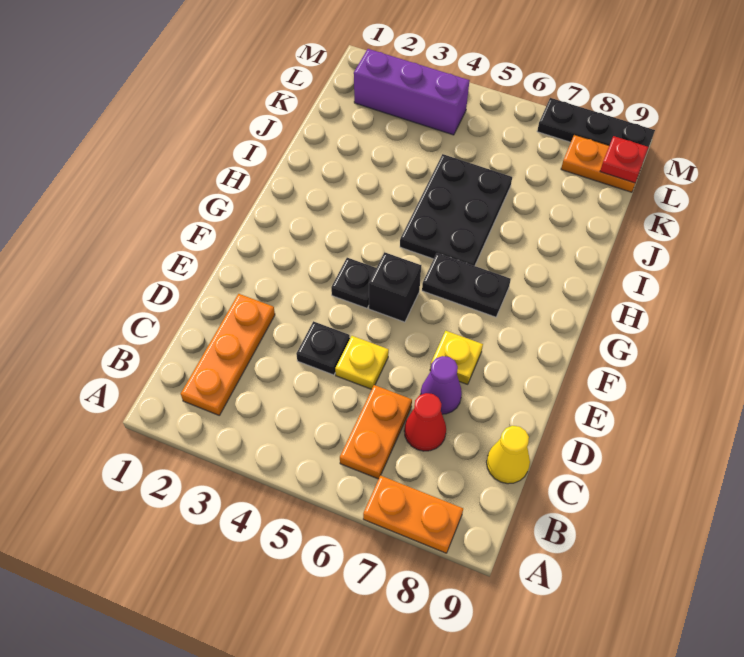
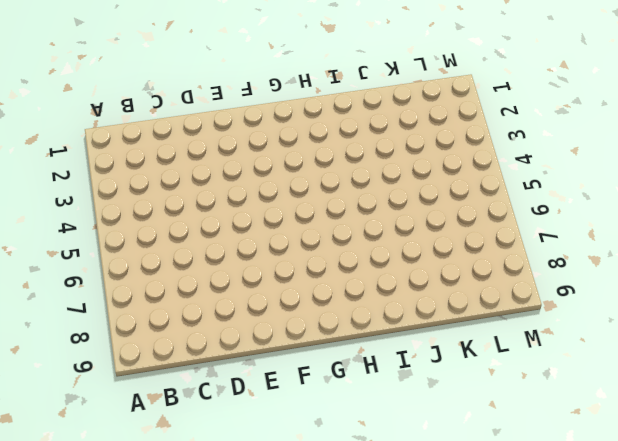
none -> orange 1x2 plate [363,475,463,553]
none -> orange 1x3 plate [181,294,275,415]
none -> orange 1x2 plate [340,385,412,479]

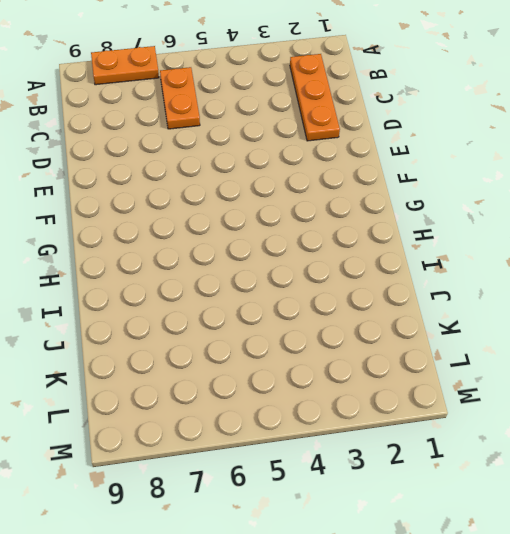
none -> red 1x1 cone [404,393,446,451]
none -> yellow 1x1 cone [487,426,530,484]
none -> black 1x1 plate [296,321,350,375]

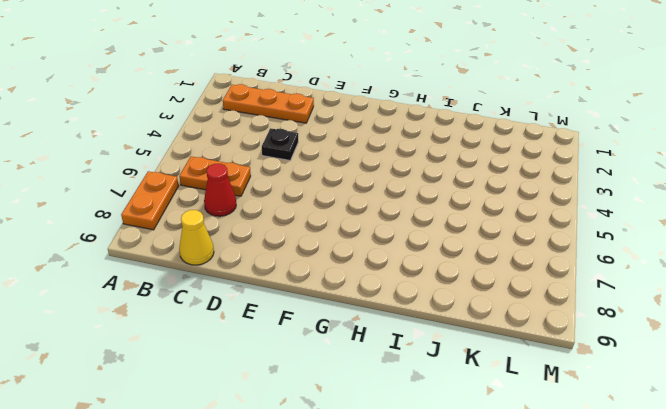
none -> yellow 1x1 plate [335,336,389,389]
none -> purple 1x1 cone [420,356,462,414]
none -> yellow 1x1 plate [430,331,483,384]

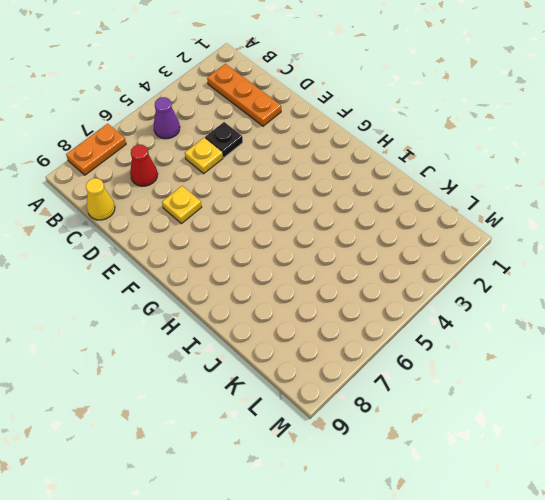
purple 1x1 cone [154,97,180,139] -> purple 1x1 cone moved to [420,356,462,414]
none -> orange 1x2 plate [340,385,412,479]
none -> black 1x1 plate [331,258,376,308]
none -> black 1x1 brick [369,252,421,322]

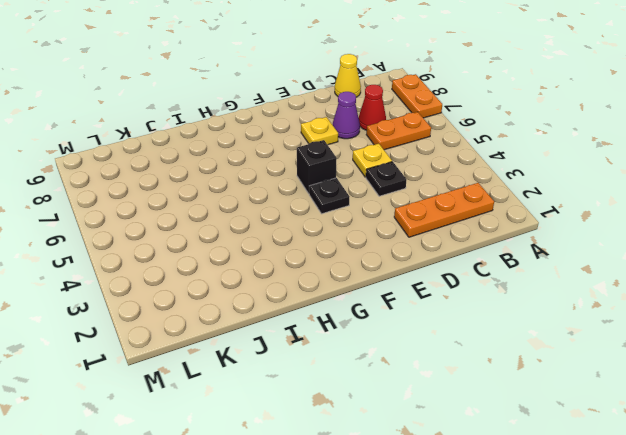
none -> black 1x2 plate [422,253,511,317]
none -> black 2x3 plate [400,154,512,266]
none -> purple 1x3 brick [354,49,470,135]

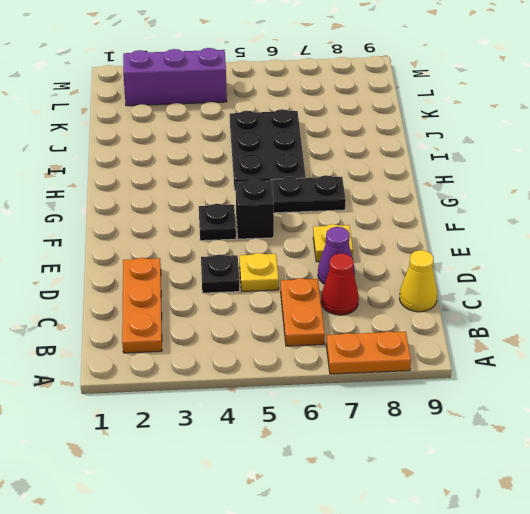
none -> orange 1x2 plate [561,135,635,192]
none -> black 1x3 plate [537,98,655,147]
none -> red 1x1 plate [600,136,649,183]

